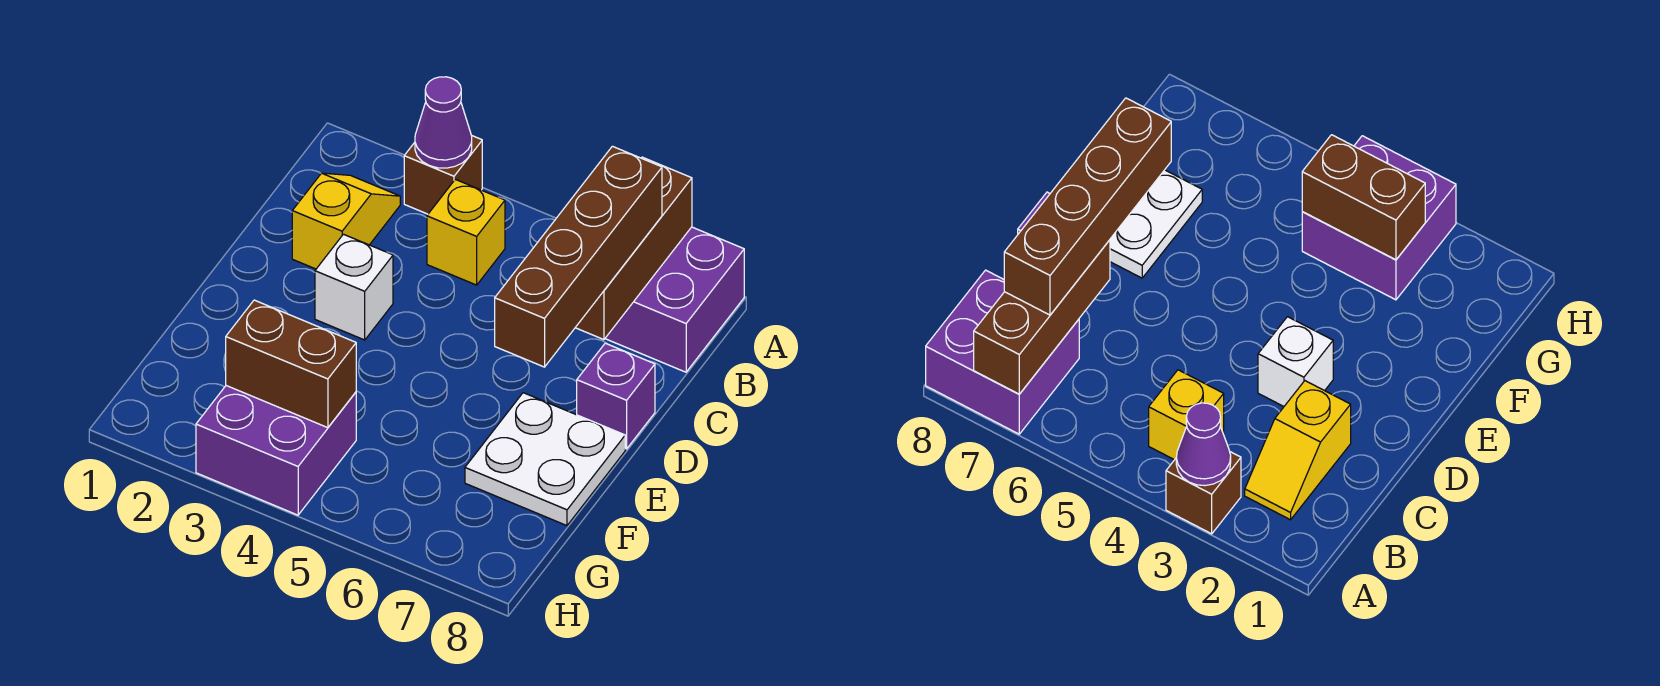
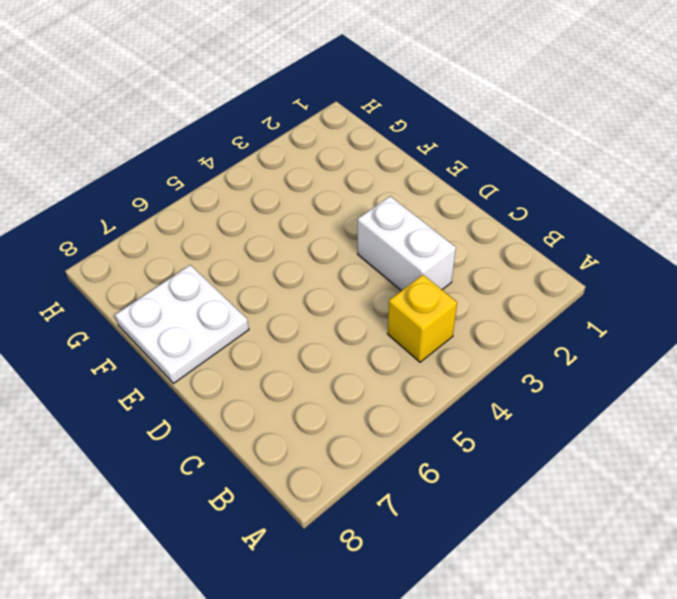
white 1x2 brick [358,196,456,291] -> white 1x1 brick [315,234,393,340]
none -> brown 1x1 brick [404,136,482,214]
none -> purple 2x2 brick [605,227,744,372]
none -> yellow 1x2 slope [292,173,400,269]

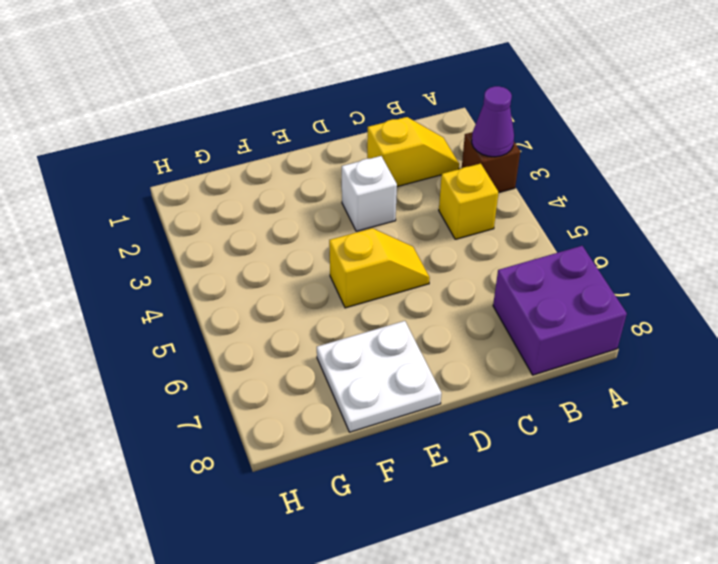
yellow 1x2 slope [329,228,430,308] -> none
none -> purple 1x1 brick [577,343,655,449]
none -> purple 2x2 brick [196,386,356,515]
none -> brown 1x3 brick [575,157,692,340]

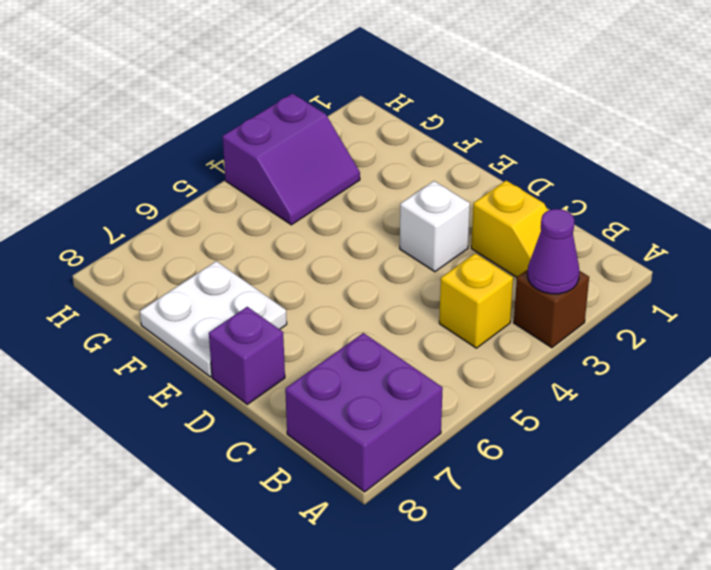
purple 2x2 slope [223,94,360,225] -> purple 2x2 brick [196,386,356,515]
none -> brown 1x3 brick [575,157,692,340]
none -> brown 1x2 brick [226,300,356,428]
none -> brown 1x4 brick [495,146,662,367]

